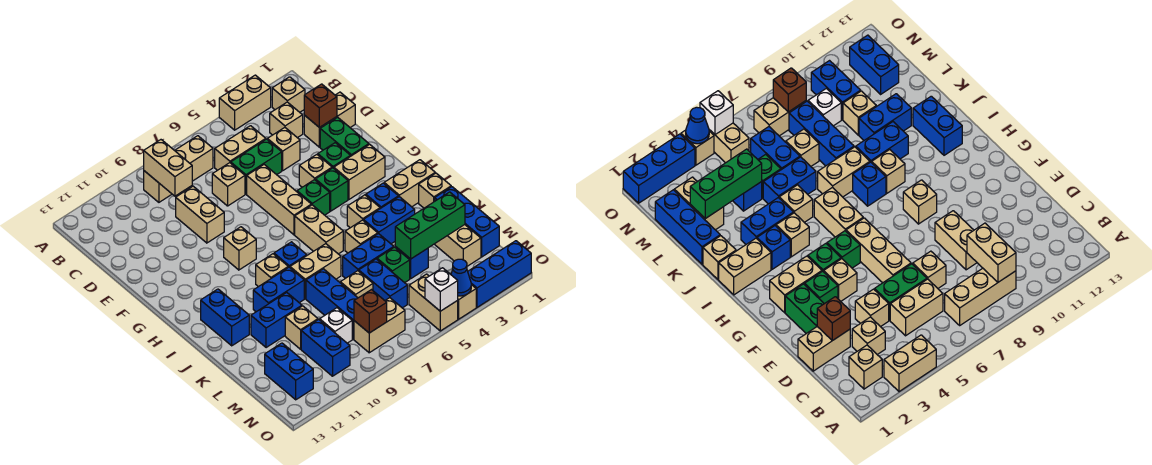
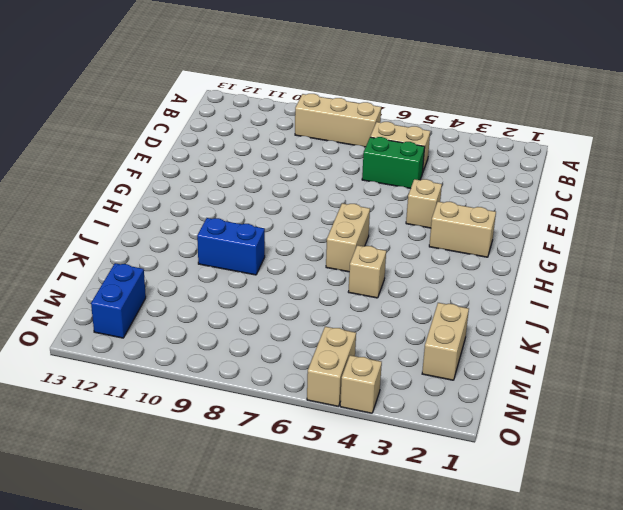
none -> tan 1x2 brick [219,75,271,130]
none -> tan 1x1 brick [272,77,305,112]
none -> tan 1x1 brick [270,102,303,138]
none -> tan 1x2 brick [304,92,355,147]

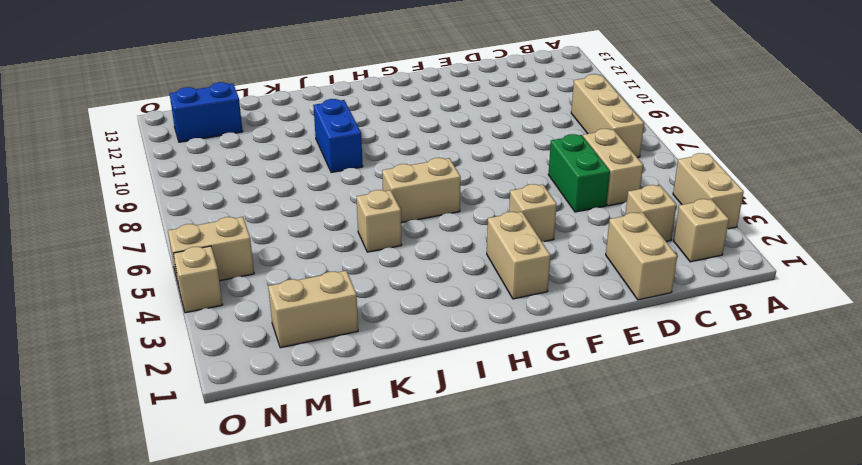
none -> tan 1x1 brick [267,128,300,170]
none -> tan 1x1 brick [212,163,245,206]
none -> tan 1x2 brick [176,186,224,243]
none -> green 1x2 brick [320,117,369,156]

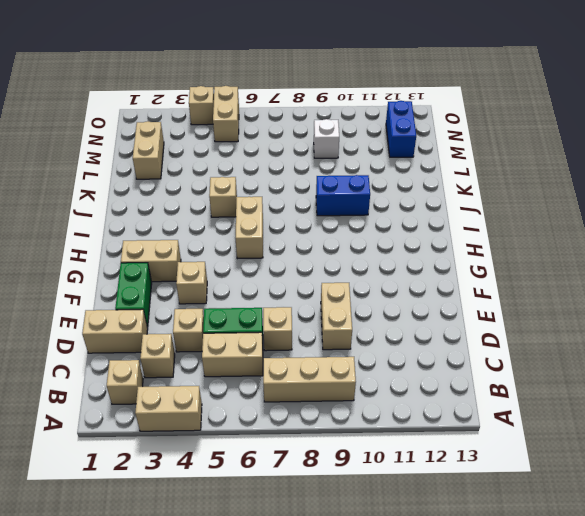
none -> tan 1x3 brick [247,165,311,235]
none -> green 1x1 brick [318,143,351,168]
none -> green 1x1 brick [315,168,348,211]
none -> green 1x1 brick [297,180,330,215]

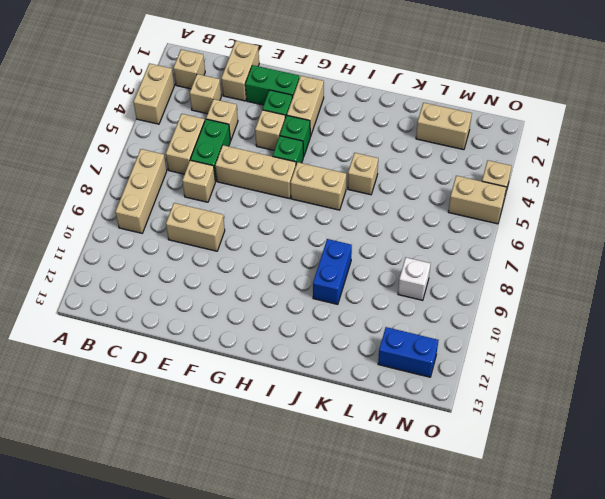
none -> tan 1x1 brick [224,227,256,270]
none -> tan 1x2 brick [384,160,435,207]
none -> blue 1x1 brick [366,183,399,208]
none -> tan 1x1 brick [347,195,380,228]

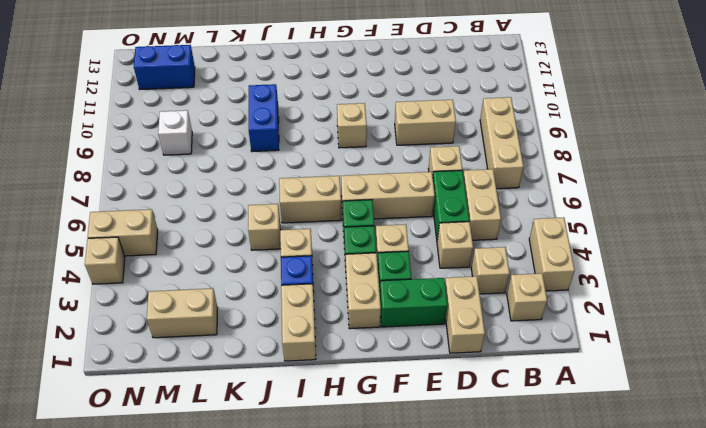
none -> blue 1x1 brick [274,242,307,267]
none -> tan 1x1 brick [256,254,288,287]
none -> blue 1x2 brick [201,289,249,346]
none -> tan 1x1 brick [419,173,451,208]

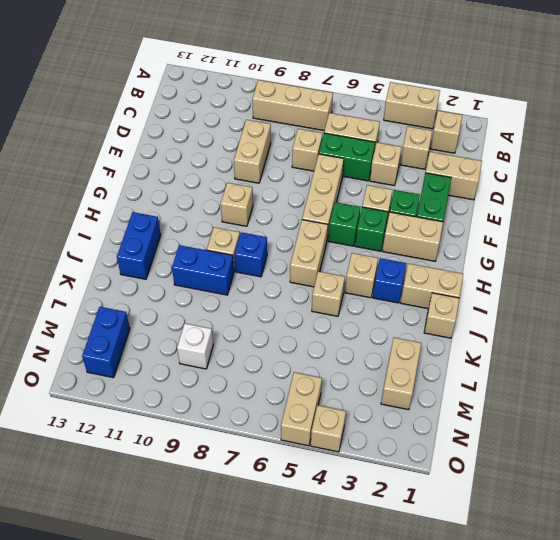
none -> blue 1x2 brick [363,197,415,244]
none -> tan 1x2 brick [290,244,341,299]
none -> blue 1x3 brick [435,187,499,257]
none -> blue 1x2 brick [343,234,394,278]

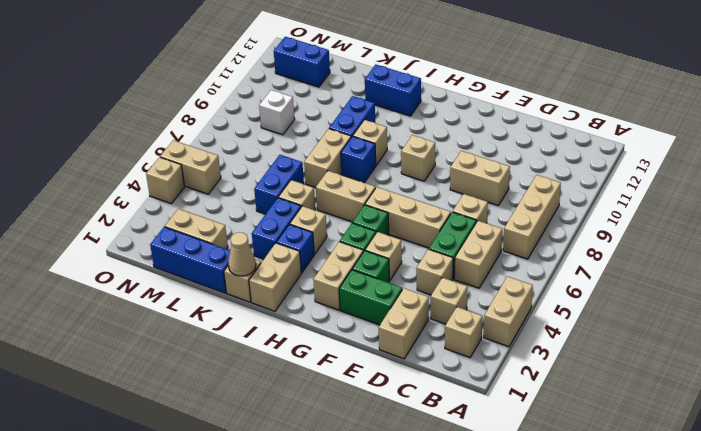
tan 1x1 cone [228,232,256,276] -> none
none -> blue 1x3 brick [306,269,358,339]
none -> blue 1x2 brick [251,292,302,348]
none -> blue 1x1 brick [395,246,428,278]
none -> green 1x1 brick [377,247,410,283]

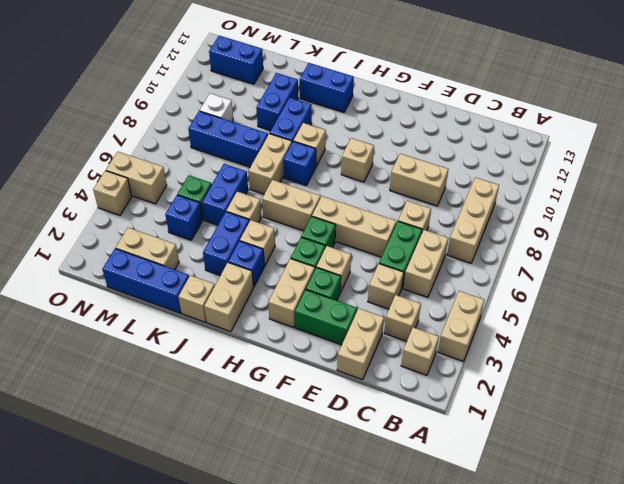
none -> blue 1x2 brick [359,259,407,308]
none -> tan 1x1 brick [340,271,373,298]
none -> tan 1x1 brick [285,306,318,349]
none -> blue 1x2 brick [301,319,350,376]

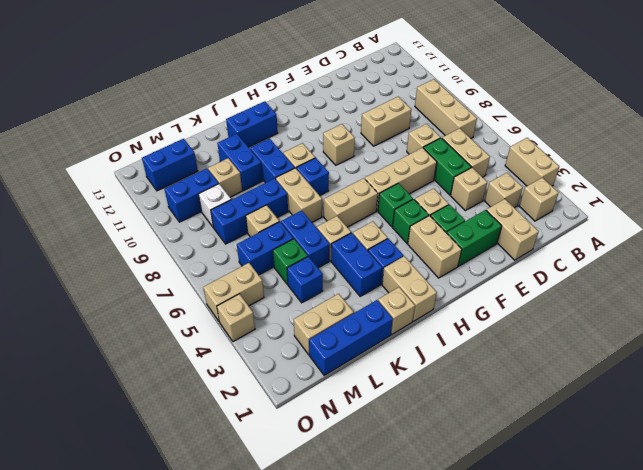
none -> tan 1x2 brick [354,298,405,353]
none -> blue 1x3 brick [468,241,531,307]
none -> tan 1x2 brick [144,140,192,196]
none -> brown 1x1 brick [304,84,337,128]

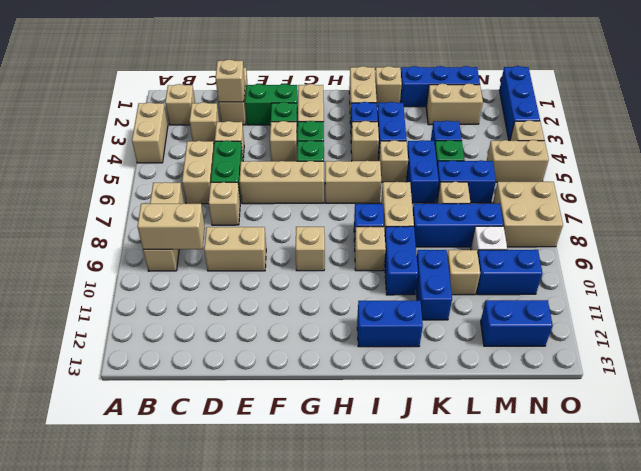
tan 1x1 brick [216,60,245,102] -> brown 1x1 brick [304,84,337,128]
tan 2x2 brick [493,181,563,247] -> tan 1x2 brick [354,298,405,353]
none -> green 1x3 brick [395,192,465,259]
none -> brown 1x1 brick [354,290,387,333]
none -> blue 1x1 cone [451,259,471,296]
none -> white 1x1 brick [425,268,458,311]

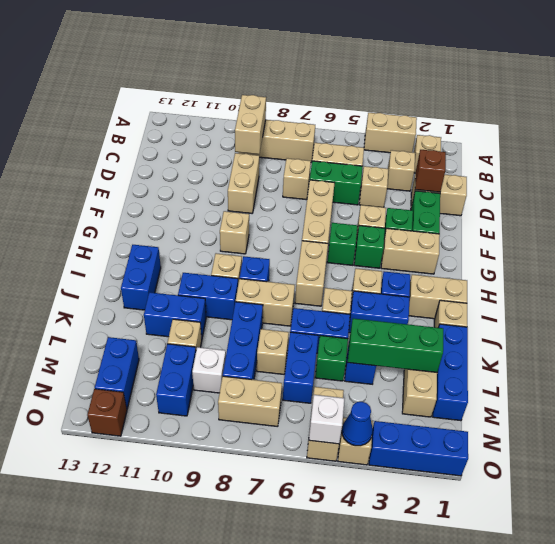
brown 1x1 brick [87,389,127,436] -> brown 1x1 brick moved to [354,290,387,333]

